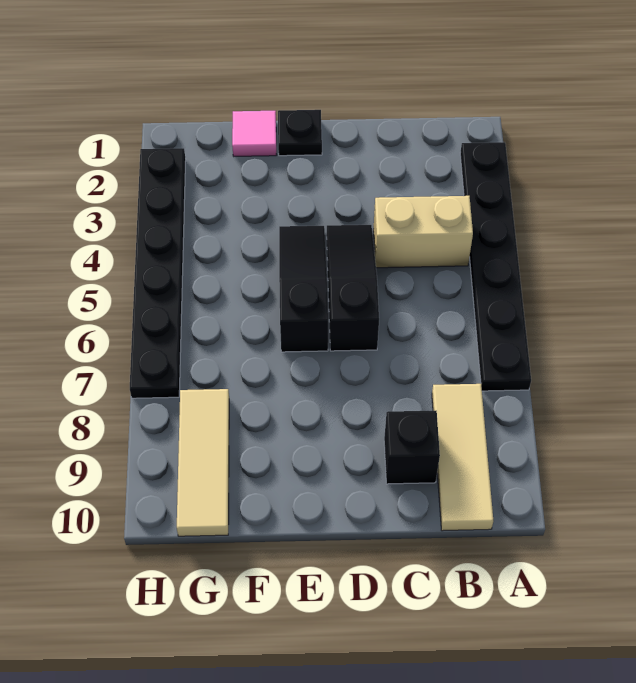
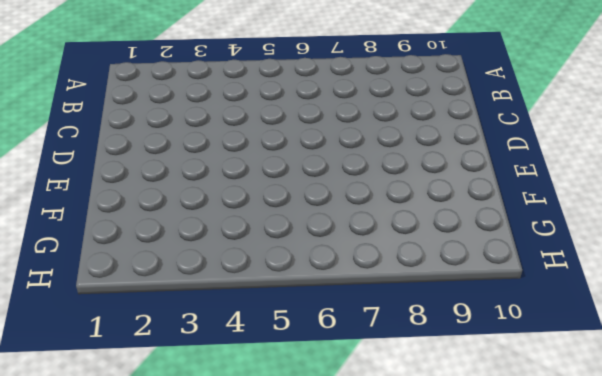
none -> black 1x6 plate [460,142,531,391]
none -> tan 1x2 brick [373,196,473,268]

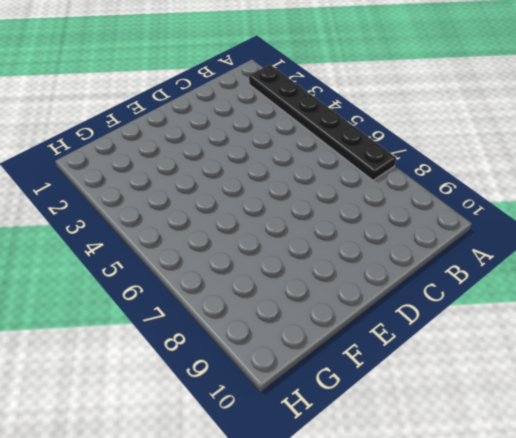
none -> tan 1x2 brick [373,196,473,268]
none -> tan 1x3 tile [432,384,493,531]

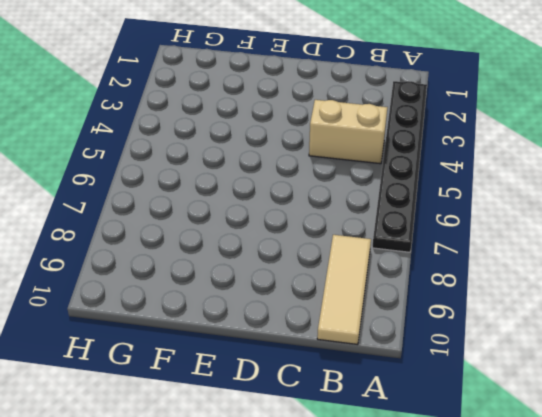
none -> black 1x1 brick [384,411,440,484]
none -> black 1x3 slope [327,225,379,351]

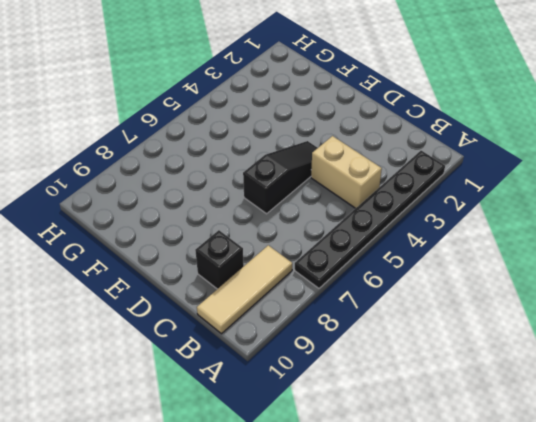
none -> black 1x1 plate [278,110,322,156]
none -> black 1x3 slope [279,226,328,352]

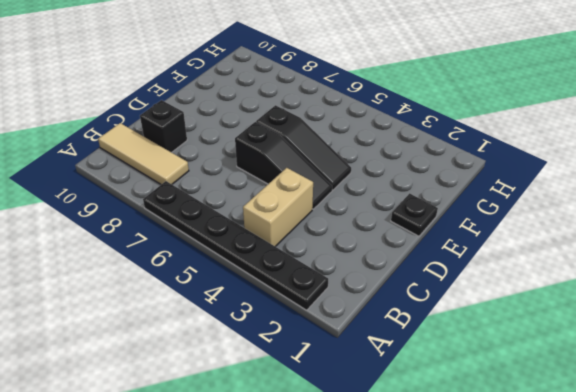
none -> pink 1x1 tile [232,111,276,156]
none -> tan 1x3 tile [177,389,229,536]

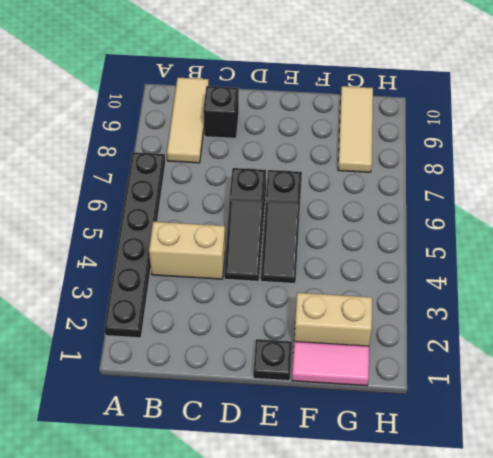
pink 1x2 tile [292,342,369,386] -> pink 1x1 tile [232,111,276,156]
tan 1x2 brick [294,293,372,346] -> none
none -> black 1x6 plate [130,148,186,398]

